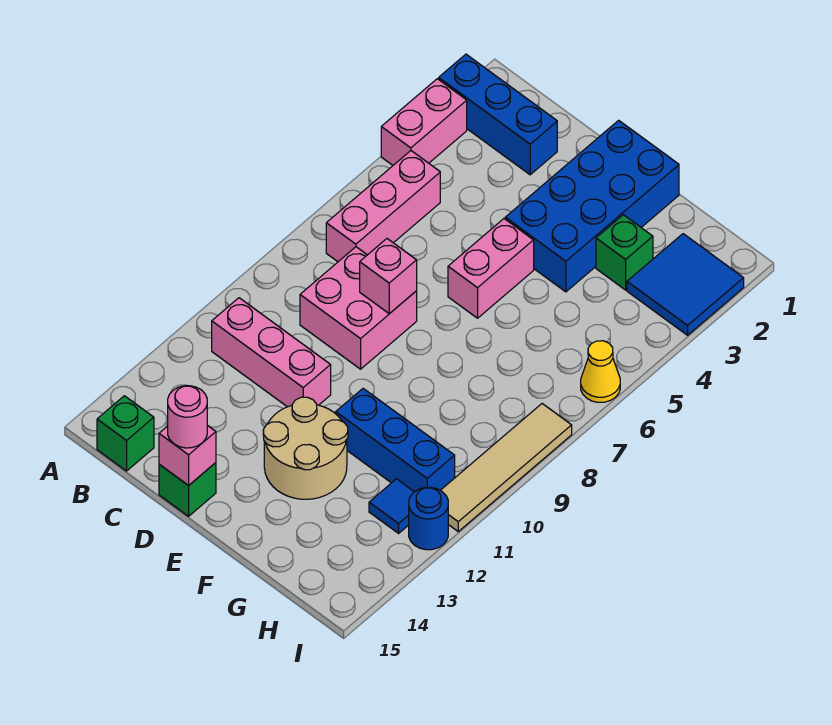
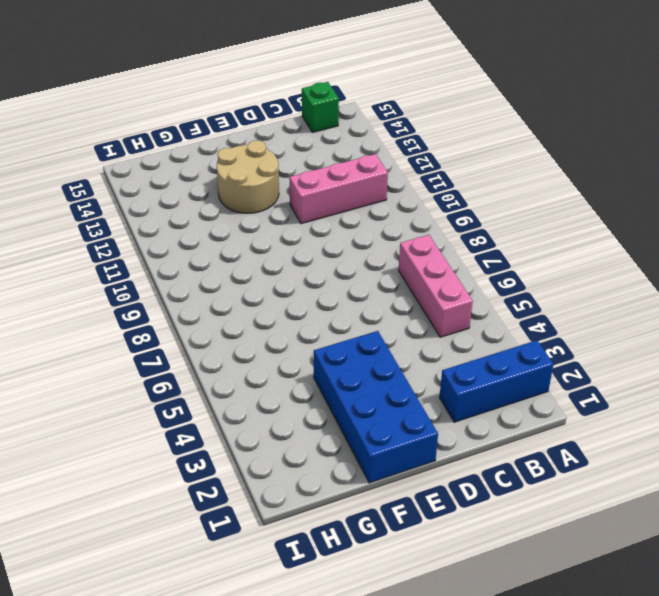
none -> pink 1x2 brick [381,79,467,165]
none -> pink 2x2 brick [300,247,417,369]
none -> green 1x1 brick [159,463,216,516]

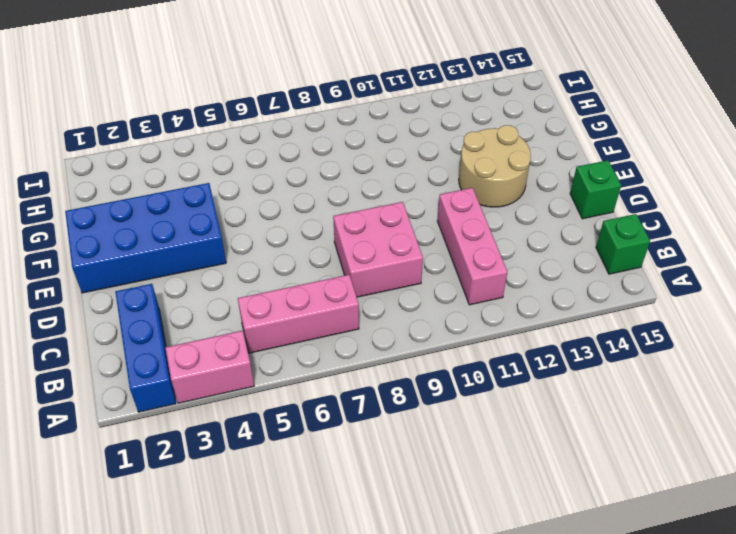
none -> pink 1x2 brick [448,219,534,318]
none -> blue 1x3 brick [336,389,455,492]
none -> green 1x1 brick [596,215,653,290]

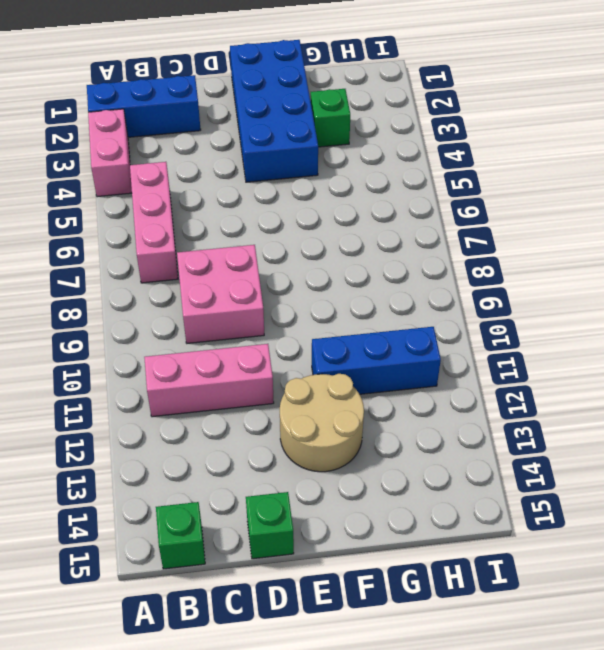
none -> pink 1x2 brick [448,219,534,318]
none -> blue 2x2 tile [627,234,744,335]
none -> blue 1x1 tile [369,479,414,533]

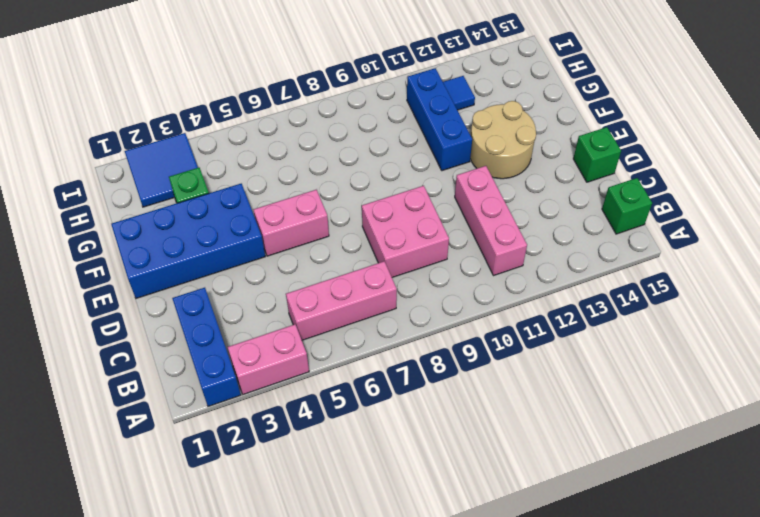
none -> yellow 1x1 cone [581,341,620,402]
none -> tan 1x4 tile [440,404,572,531]
none -> blue 1x1 round brick [409,487,448,550]

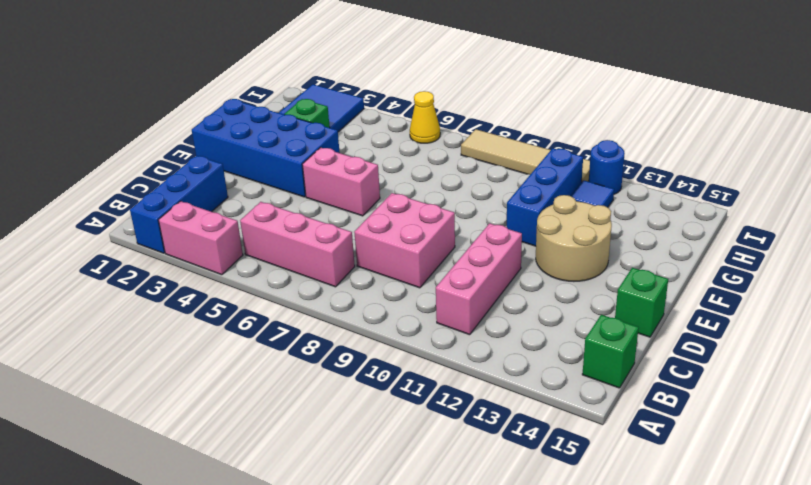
none -> pink 1x1 brick [360,239,417,314]
none -> pink 1x1 brick [159,425,216,486]
none -> pink 1x1 round brick [168,386,207,448]

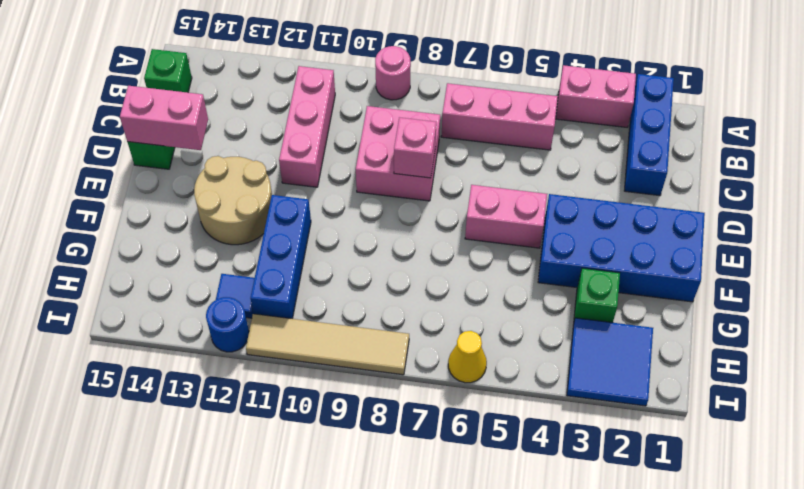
pink 1x1 round brick [375,46,411,100] -> pink 1x1 round brick moved to [168,386,207,448]
pink 1x2 brick [120,86,208,150] -> pink 1x1 brick [159,425,216,486]

